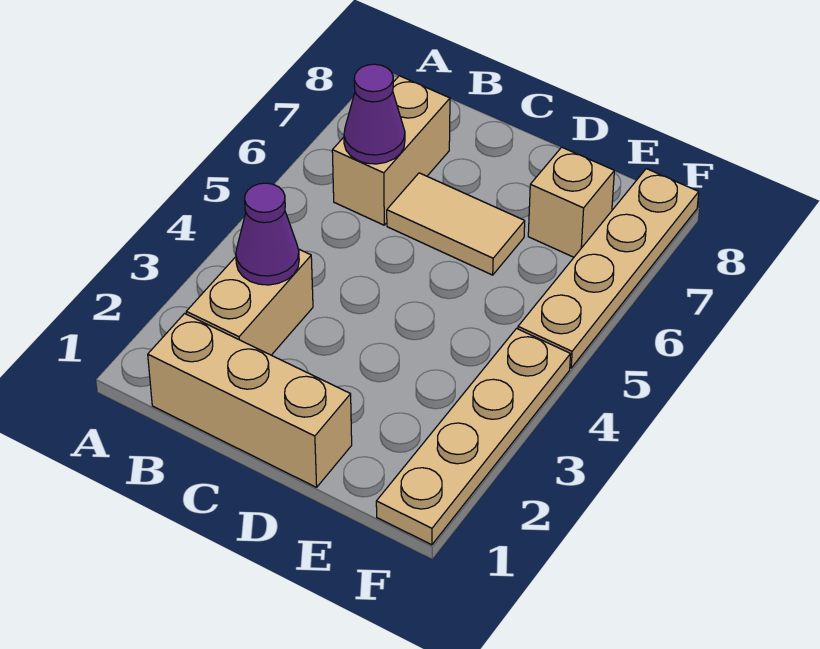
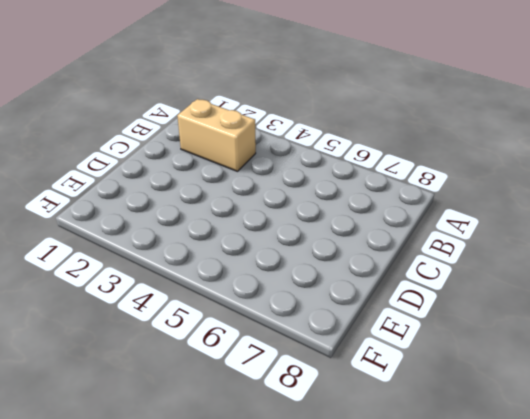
none -> tan 1x3 brick [148,314,352,487]
none -> tan 1x2 brick [332,76,450,225]

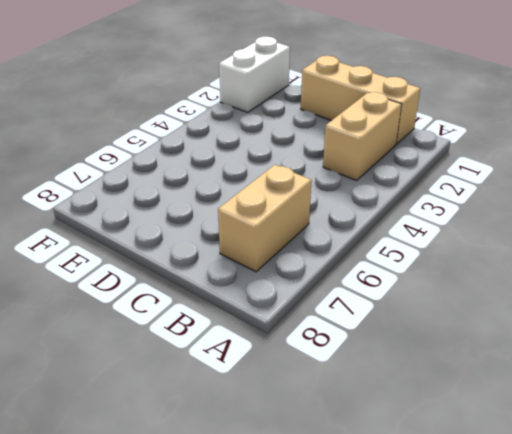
white 1x2 brick [219,37,290,112] -> tan 1x4 plate [376,329,571,545]
none -> tan 1x2 tile [387,173,525,275]
none -> tan 1x1 brick [528,147,614,257]

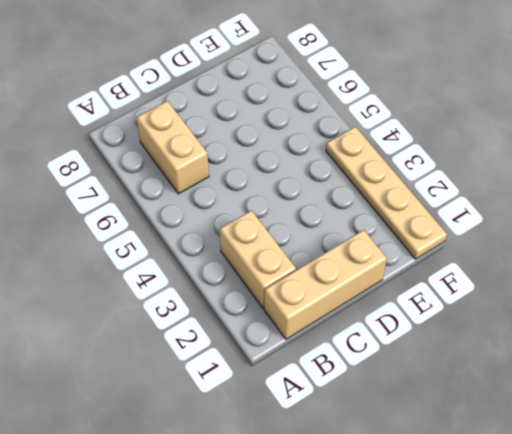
none -> tan 1x2 tile [387,173,525,275]
none -> tan 1x1 brick [528,147,614,257]

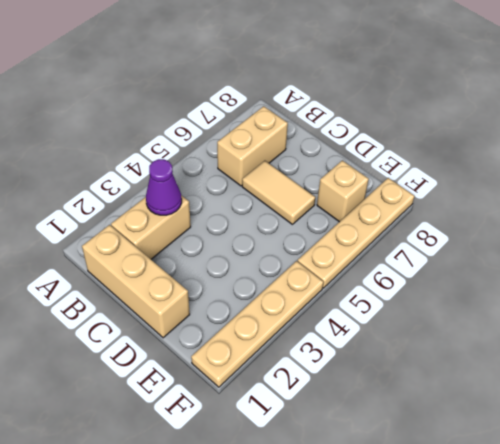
none -> purple 1x1 cone [344,64,405,164]

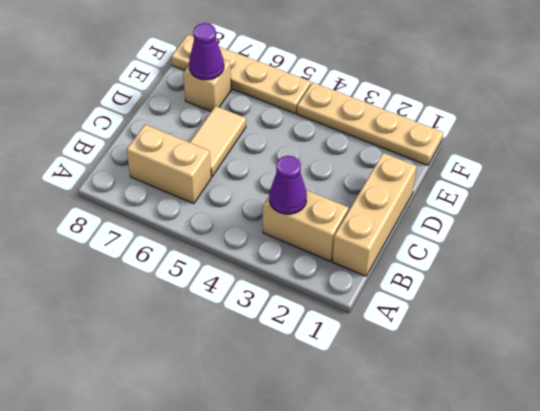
purple 1x1 cone [189,23,224,80] -> purple 1x1 cone moved to [344,64,405,164]

